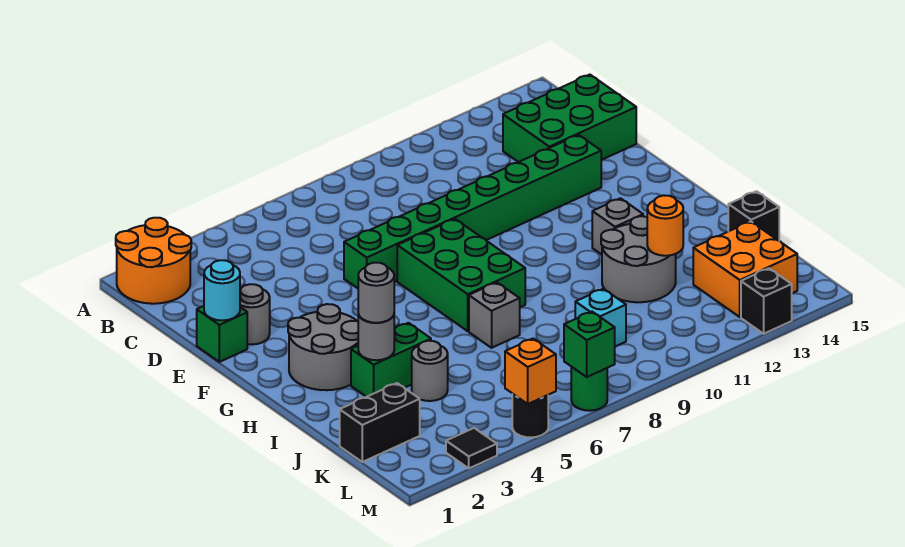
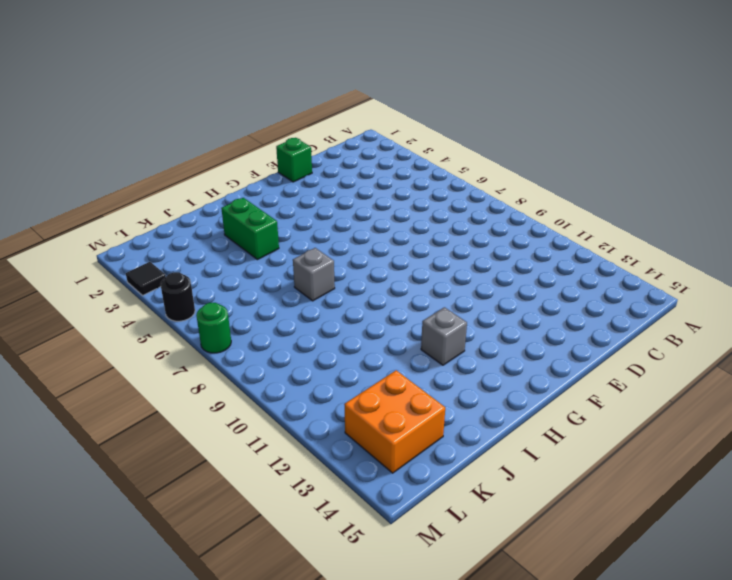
none -> orange 2x2 round brick [116,218,191,304]
none -> green 2x3 brick [503,75,636,162]
none -> grey 1x1 round brick [240,284,270,344]

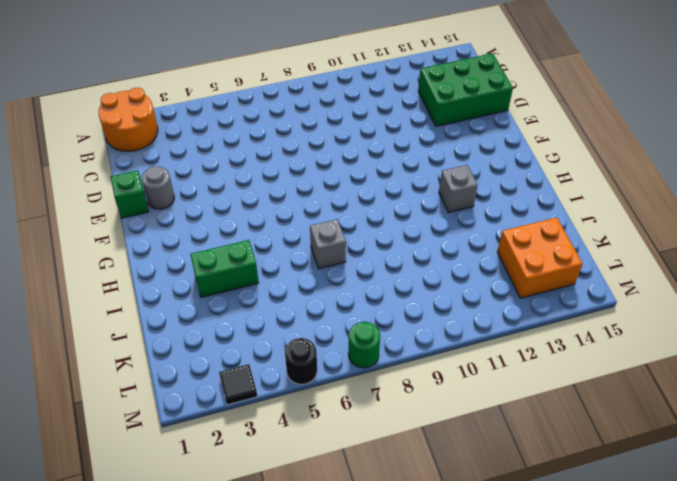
none -> green 1x8 brick [344,135,601,288]
none -> green 2x3 brick [397,219,525,331]
none -> grey 2x2 round brick [288,304,358,390]

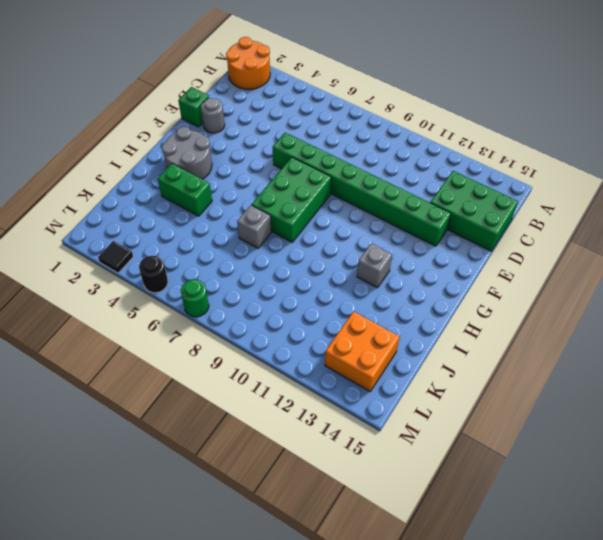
none -> grey 2x2 round brick [601,216,676,302]
none -> grey 1x1 round brick [412,341,448,401]
none -> black 1x1 brick [728,191,779,241]

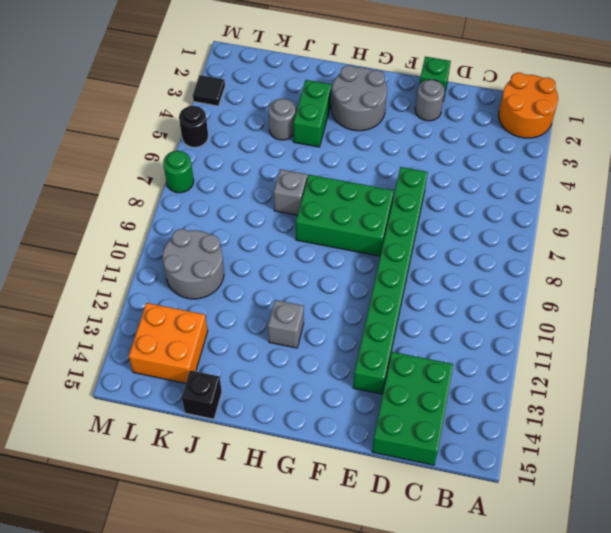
grey 2x2 round brick [163,229,224,299] -> grey 2x2 round brick moved to [601,216,676,302]
none -> black 1x2 brick [340,383,420,462]
none -> cyan 1x1 brick [575,289,626,347]
none -> black 1x1 brick [741,268,792,334]

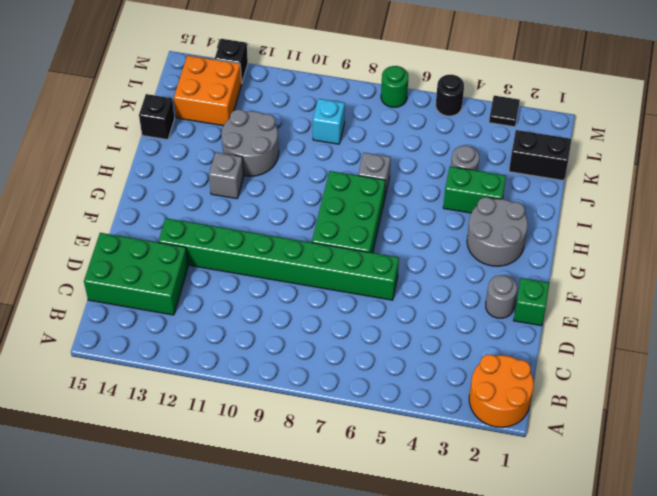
none -> cyan 1x1 round brick [204,260,240,320]
none -> grey 1x1 round brick [358,314,394,360]
none -> orange 1x1 round brick [647,195,683,256]

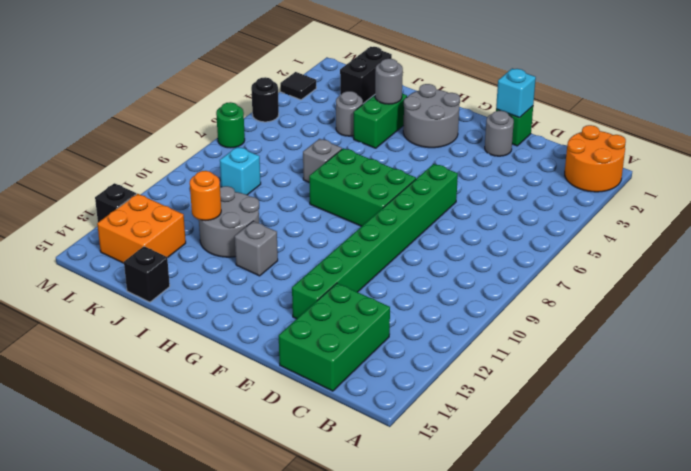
cyan 1x1 brick [496,68,536,118] -> cyan 1x1 round brick [204,260,240,320]
none -> orange 1x1 brick [505,339,556,404]
none -> green 1x1 brick [564,312,615,377]
none -> grey 1x1 round brick [358,263,394,323]

